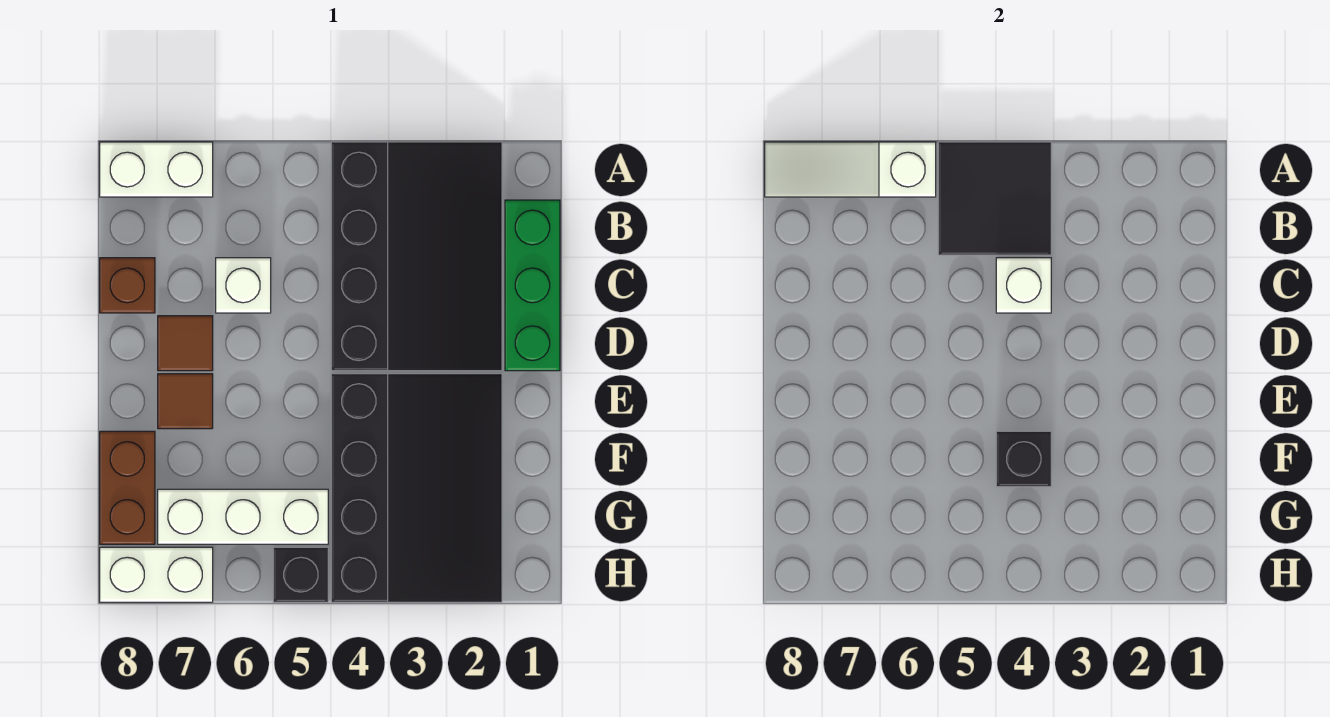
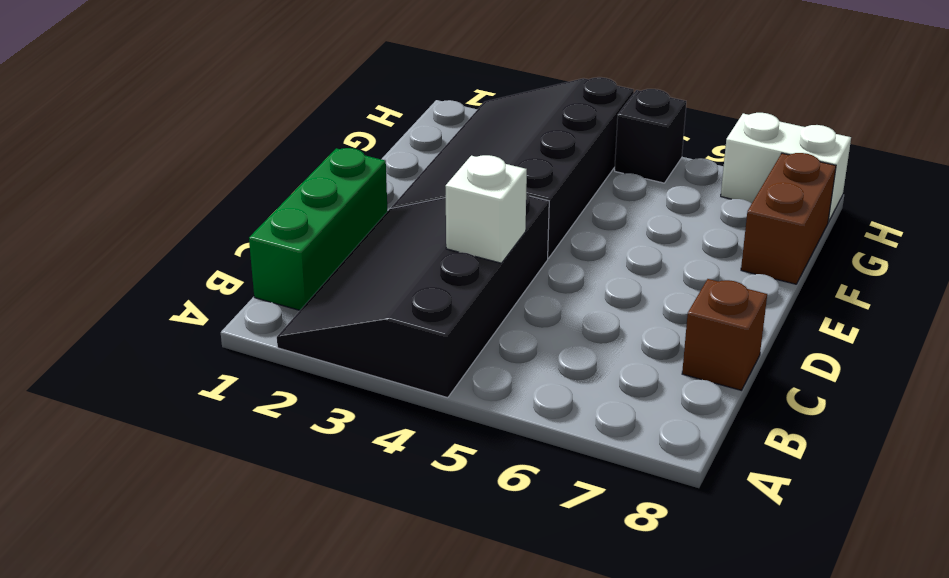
none -> white 1x2 brick [100,142,213,197]
none -> white 1x1 brick [216,258,271,313]
none -> brown 1x1 tile [158,316,213,371]

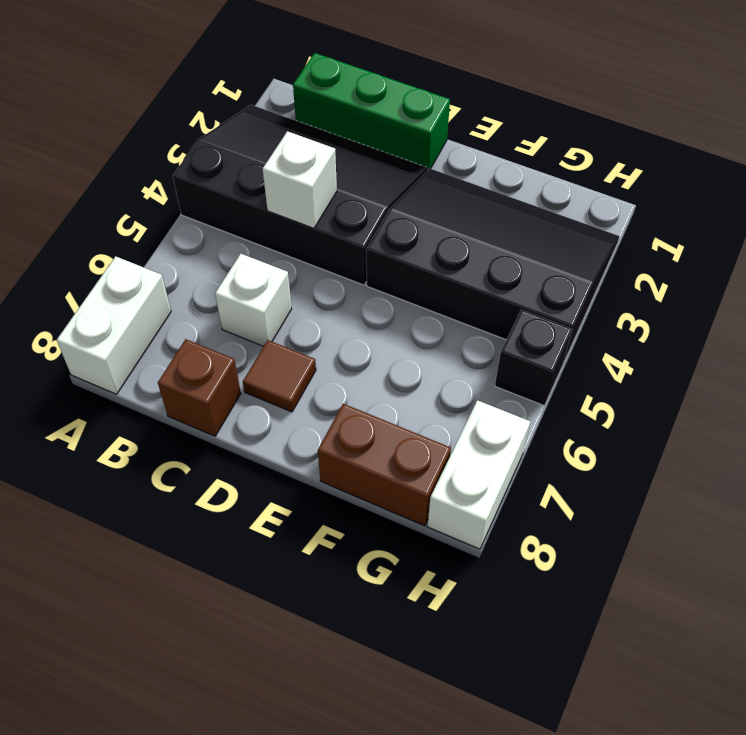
none -> brown 1x1 tile [158,374,213,429]
none -> white 1x3 brick [158,489,328,544]
none -> black 2x2 tile [938,142,1051,255]

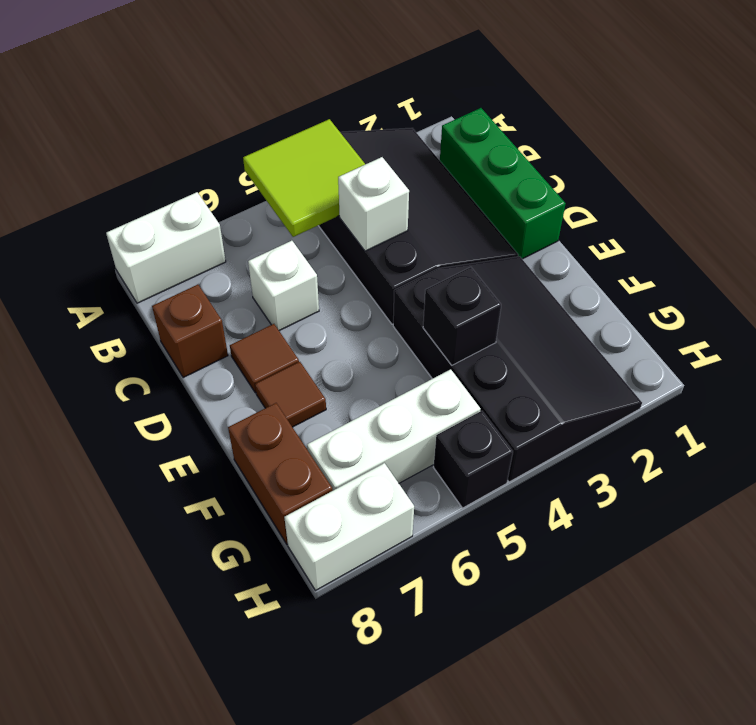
lime 2x2 tile [243,119,365,237] -> black 2x2 tile [938,142,1051,255]
none -> white 1x3 slope [765,142,936,197]

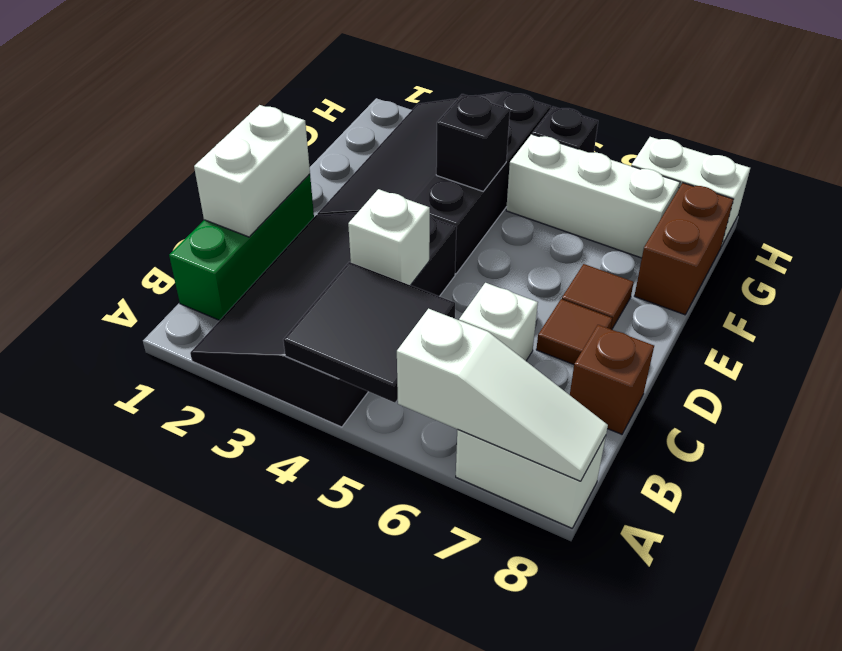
white 1x2 brick [194,105,310,237] -> none

